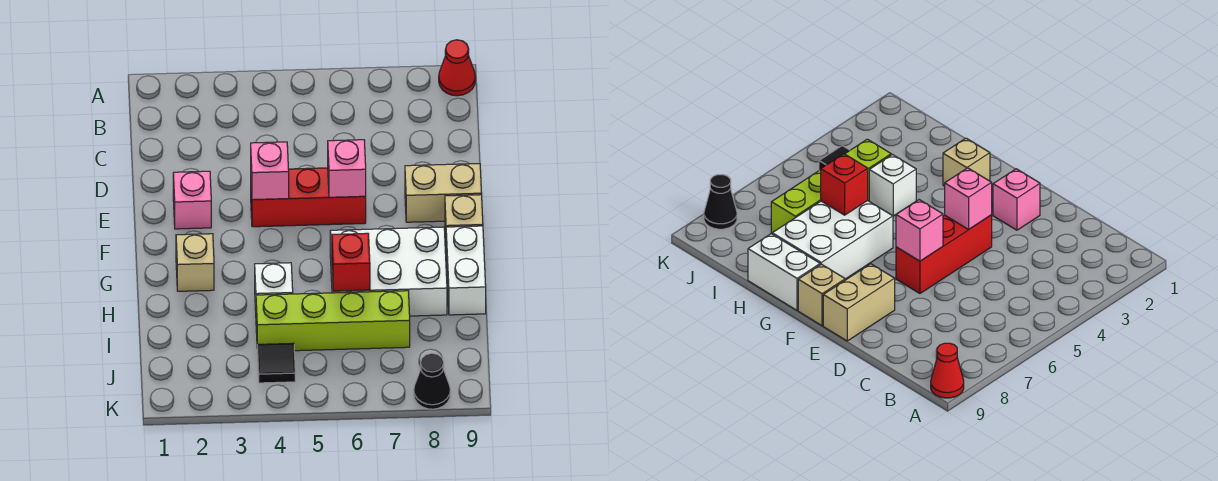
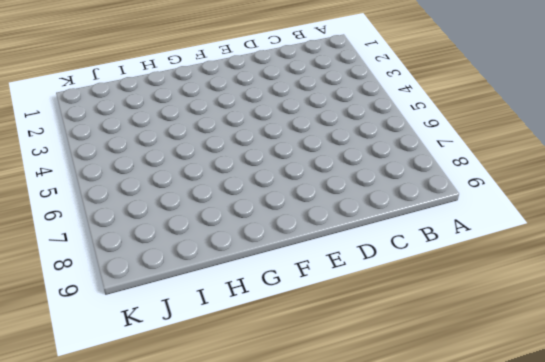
none -> red 1x1 cone [439,40,475,96]
none -> pink 1x1 brick [173,171,211,229]
none -> red 1x3 brick [251,168,366,227]

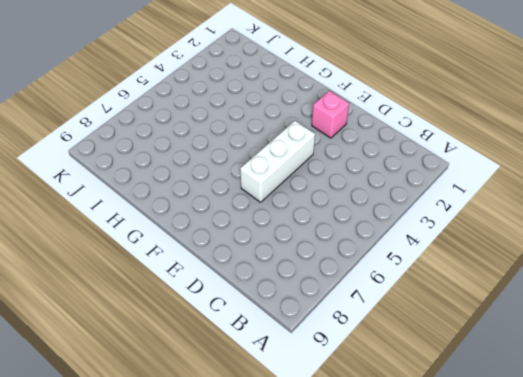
white 1x3 brick [240,121,315,202] -> red 1x3 brick [251,168,366,227]
none -> red 1x1 cone [439,40,475,96]
none -> tan 1x2 brick [405,164,482,222]
none -> tan 1x1 brick [445,195,483,238]

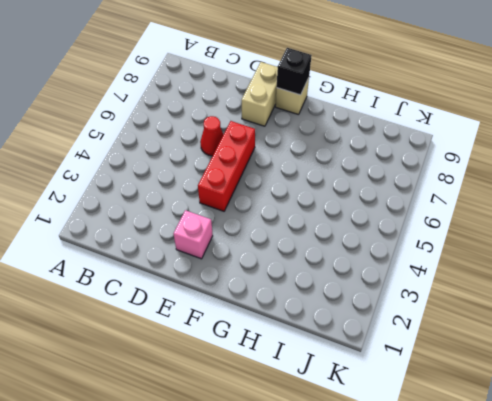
red 1x1 cone [200,116,224,156] -> red 1x1 cone moved to [439,40,475,96]
black 1x1 brick [277,48,312,95] -> none
none -> tan 1x1 brick [176,234,214,291]
none -> white 2x3 brick [330,227,447,316]
none -> white 1x2 brick [446,226,486,315]

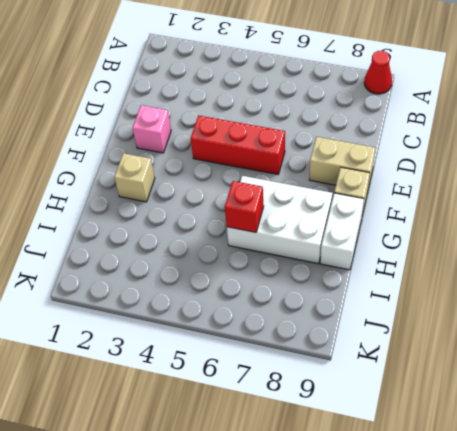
none -> white 1x1 brick [255,263,293,310]
none -> lime 1x4 brick [256,291,410,351]
none -> black 1x1 tile [257,343,295,383]

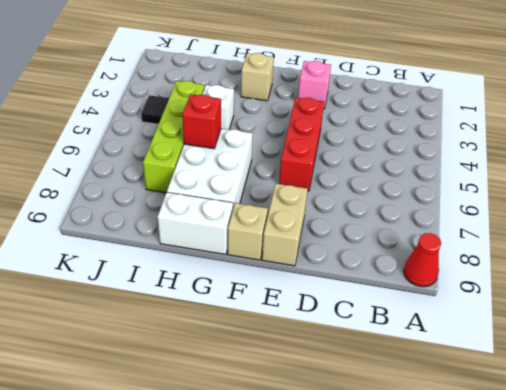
none -> black 1x1 cone [414,353,450,409]
none -> pink 1x1 brick [251,142,289,200]
none -> pink 1x1 brick [328,140,366,197]

